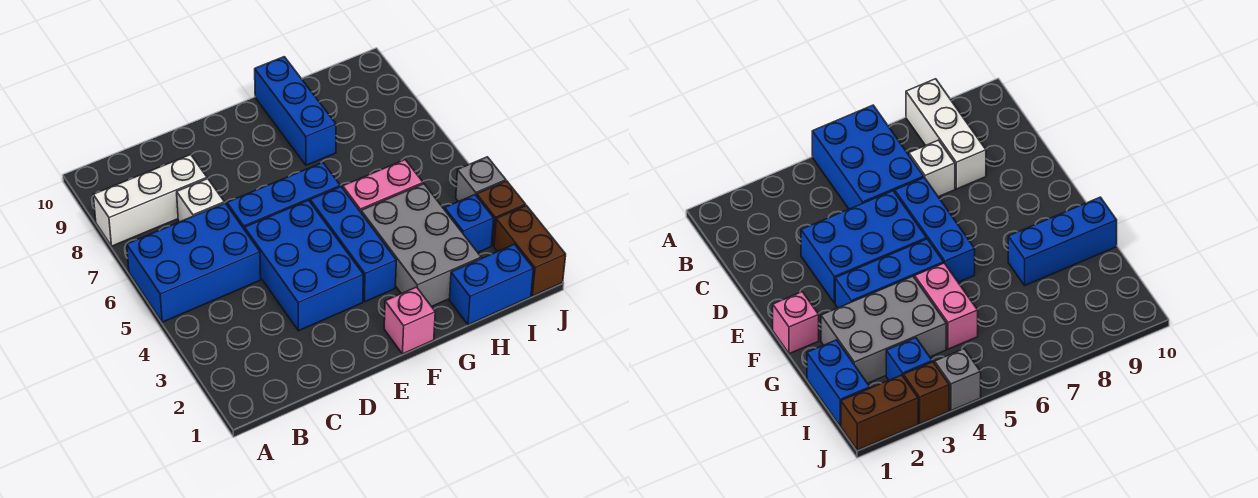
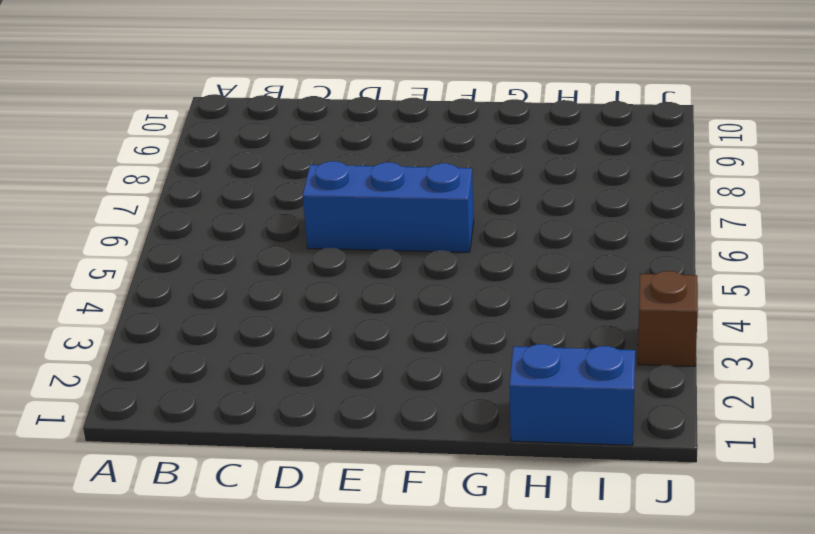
none -> blue 2x3 brick [127,203,261,322]
none -> white 1x3 brick [93,155,207,246]
none -> white 1x1 brick [177,179,224,222]

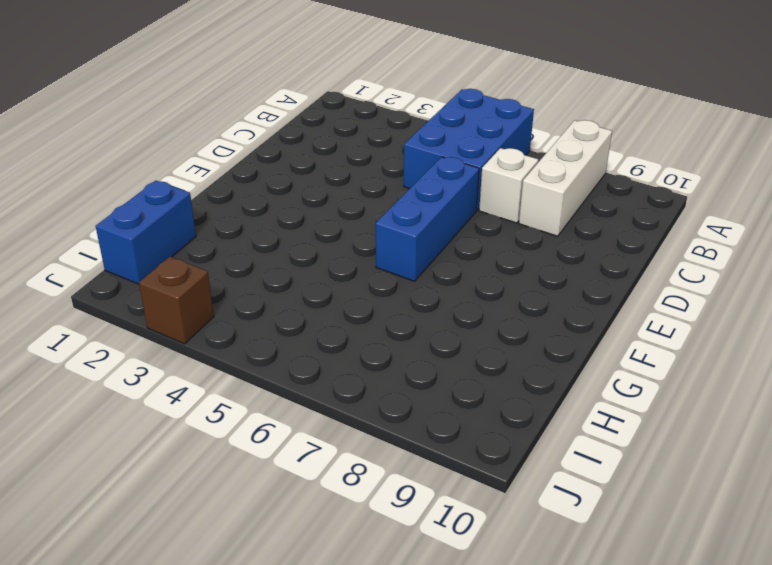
none -> blue 2x3 brick [245,200,363,331]
none -> pink 1x1 brick [384,287,435,354]
none -> blue 1x3 brick [310,187,396,302]

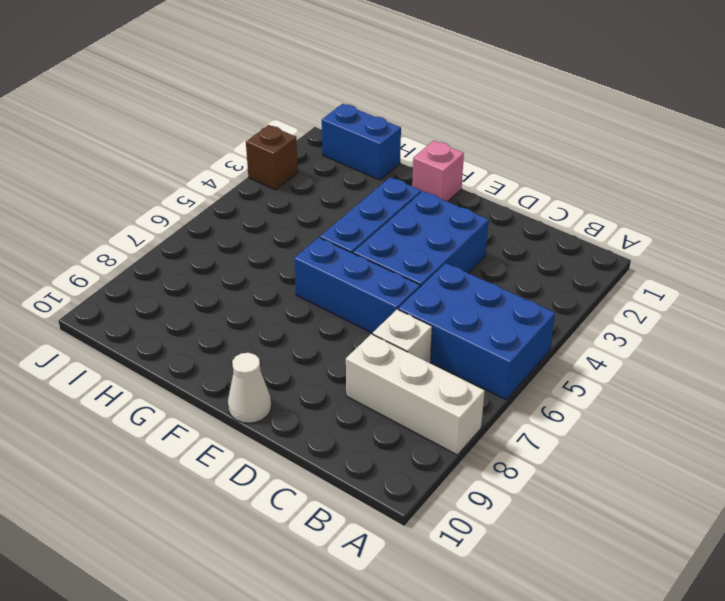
white 1x1 cone [228,353,271,423] -> none
none -> grey 2x3 brick [361,184,481,307]
none -> pink 1x2 brick [343,160,423,212]
none -> blue 1x3 brick [255,57,336,165]

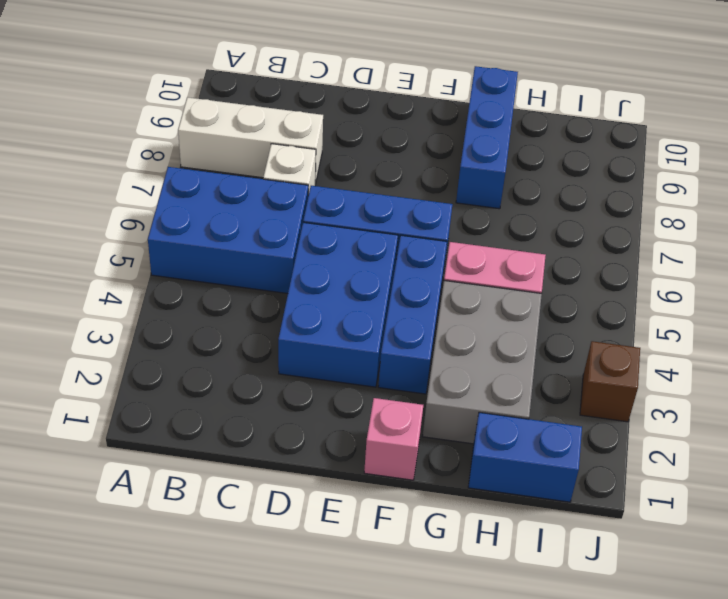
none -> blue 1x1 brick [445,195,494,252]
none -> brown 1x2 brick [494,205,566,296]
none -> grey 1x1 brick [456,157,506,202]

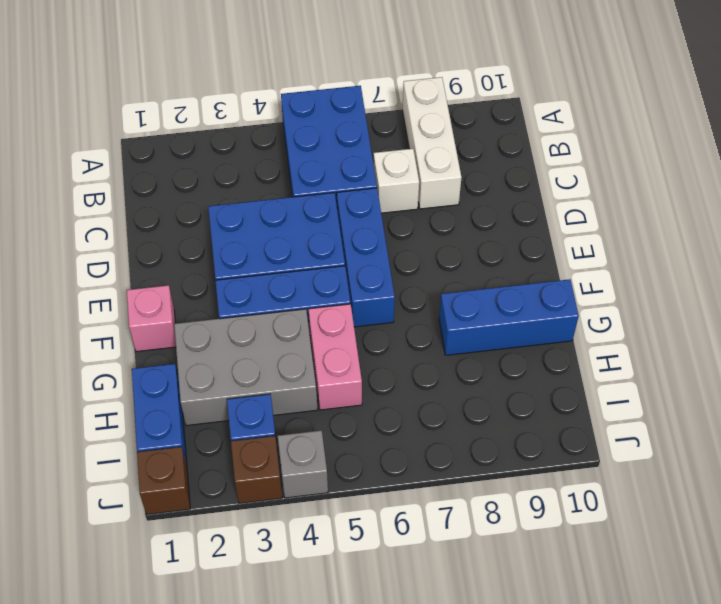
brown 1x1 brick [137,447,190,514] -> brown 1x2 brick [494,205,566,296]

